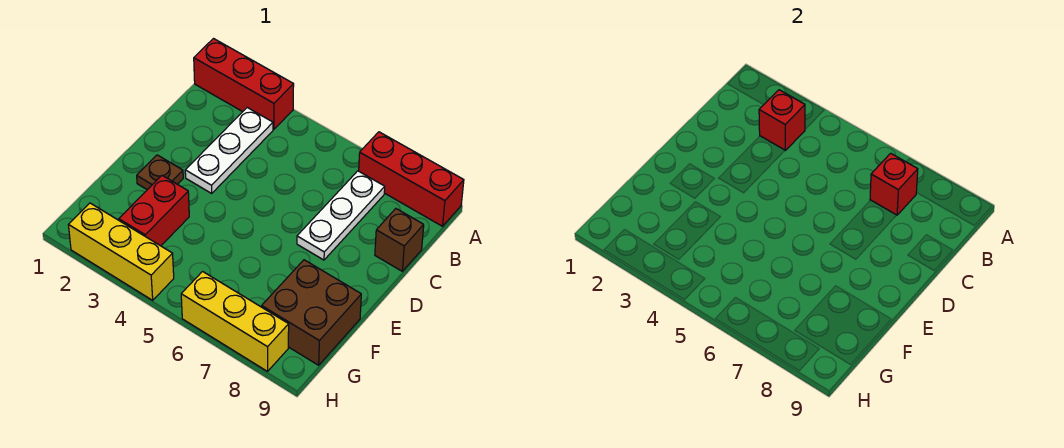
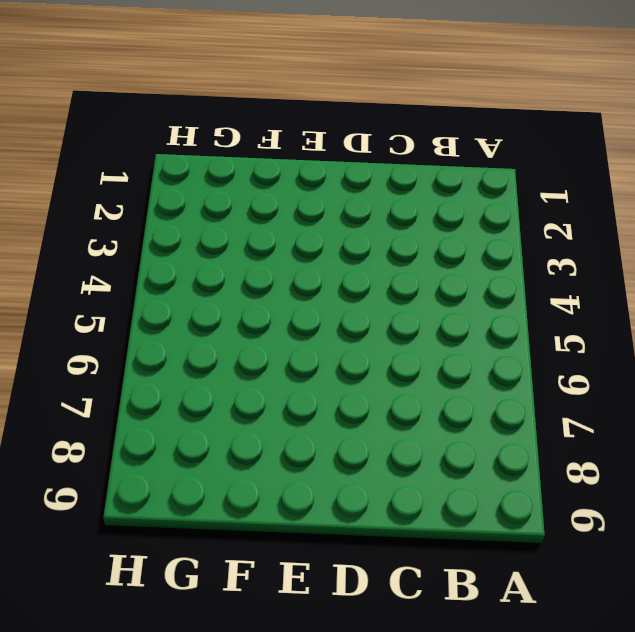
none -> red 1x3 brick [194,39,294,129]
none -> red 1x3 brick [359,132,464,226]
none -> white 1x3 plate [185,108,273,193]

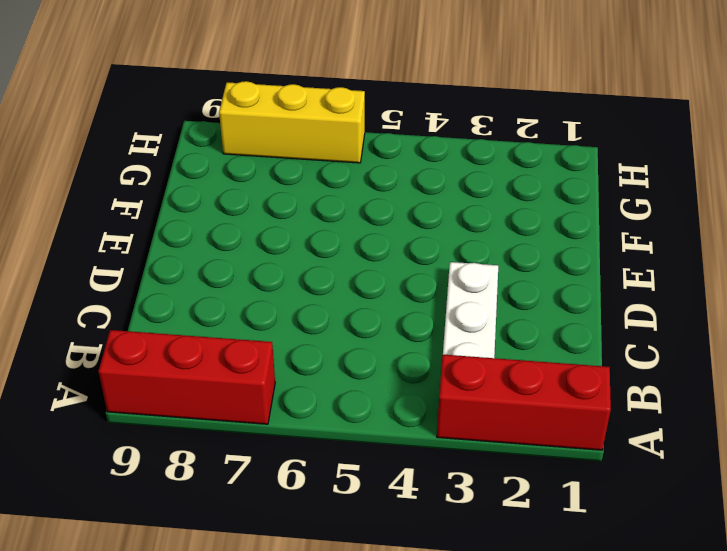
none -> white 1x3 plate [297,171,385,260]
none -> brown 1x1 brick [375,209,424,271]
none -> brown 1x1 plate [137,155,183,190]

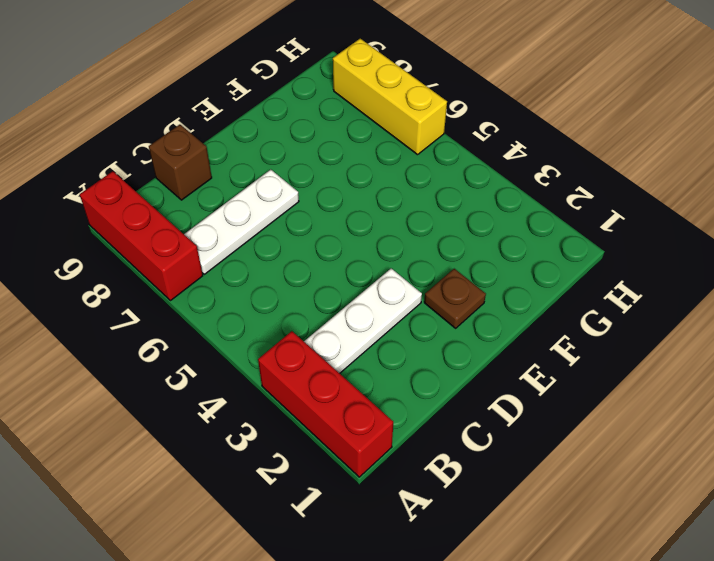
none -> red 1x2 brick [119,176,189,246]
none -> brown 2x2 brick [262,260,361,365]
none -> yellow 1x3 brick [69,203,174,300]

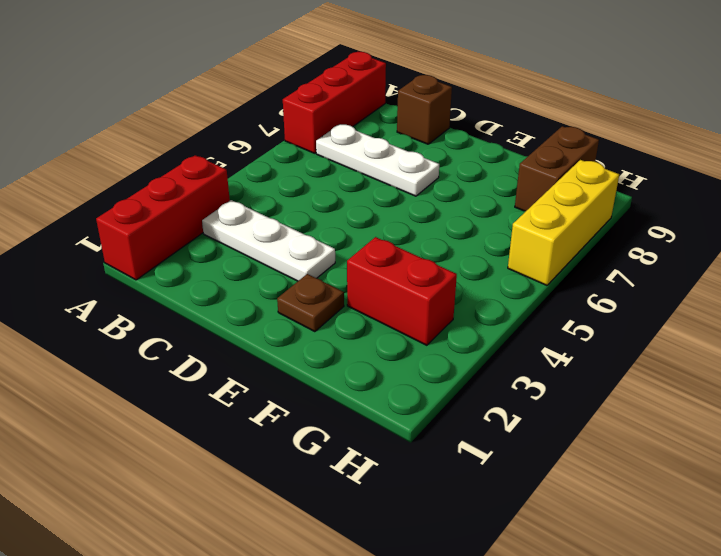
brown 1x2 brick [515,126,599,211] -> brown 2x2 brick [262,260,361,365]
none -> yellow 1x3 brick [69,203,174,300]
none -> red 1x1 brick [759,90,805,150]
none -> red 1x1 brick [870,153,918,215]

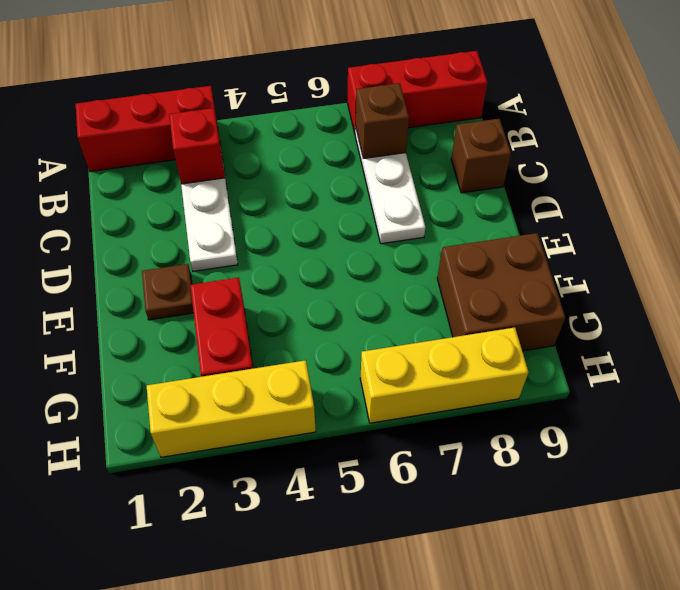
brown 1x1 brick [356,83,409,159] -> red 1x1 brick [870,153,918,215]

